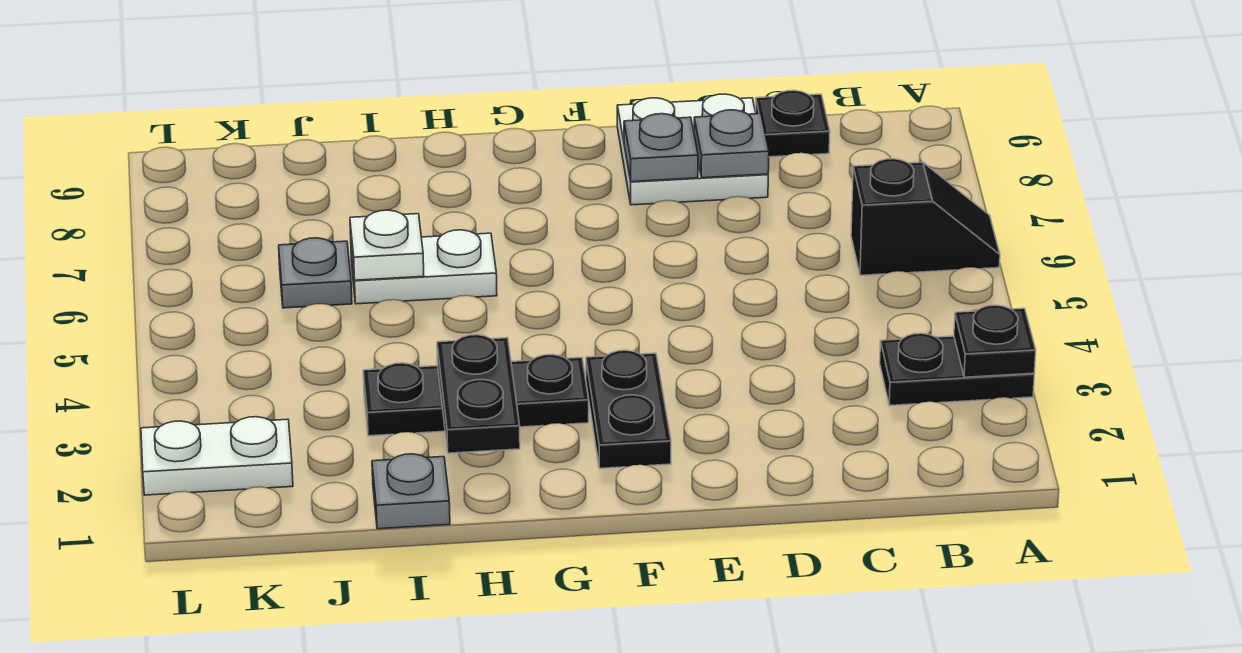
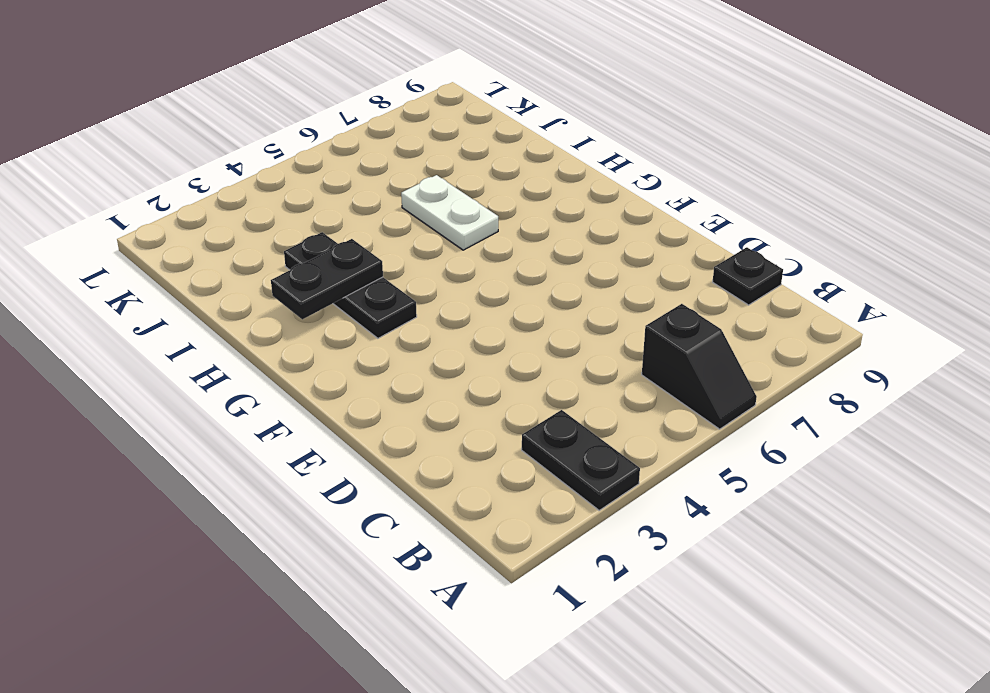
none -> white 2x2 plate [617,94,768,205]
none -> black 1x2 plate [586,350,671,468]
none -> grey 1x1 plate [372,454,450,529]

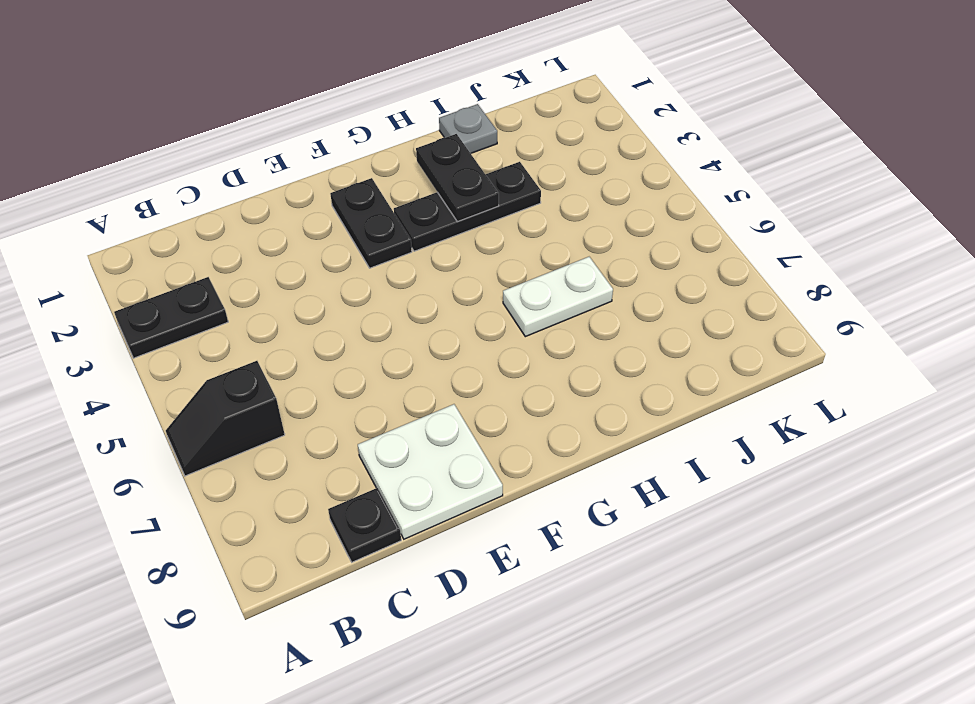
none -> grey 1x1 plate [279,238,352,308]
none -> white 1x2 plate [141,417,293,495]
none -> black 1x1 plate [954,305,1036,377]

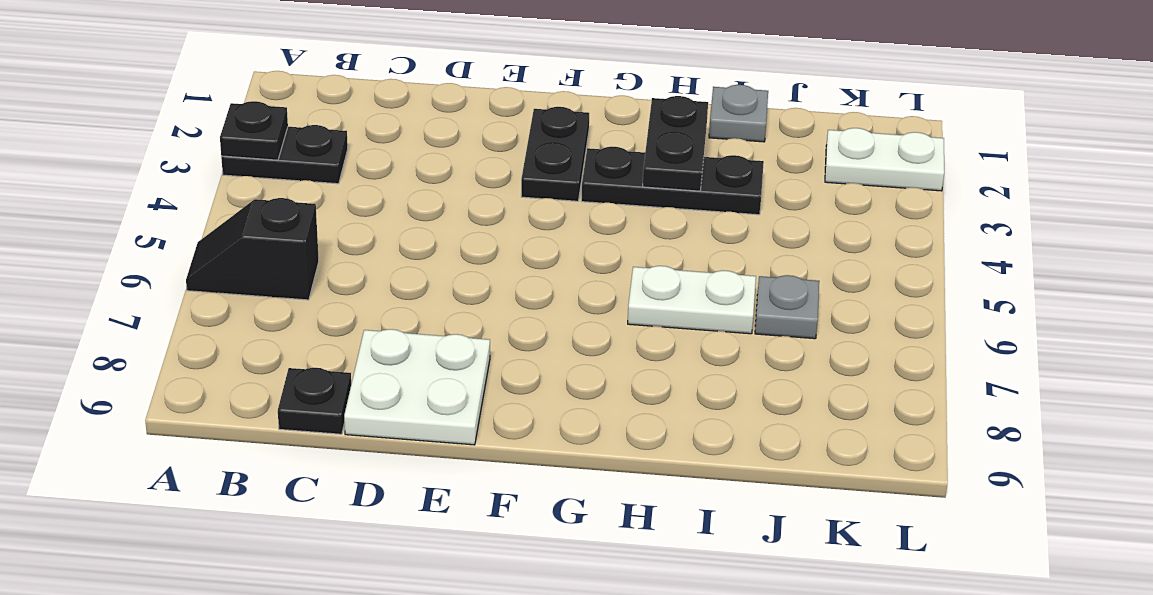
none -> grey 1x1 plate [694,110,769,178]
none -> grey 1x1 plate [624,114,698,182]
none -> white 1x1 plate [350,210,424,280]

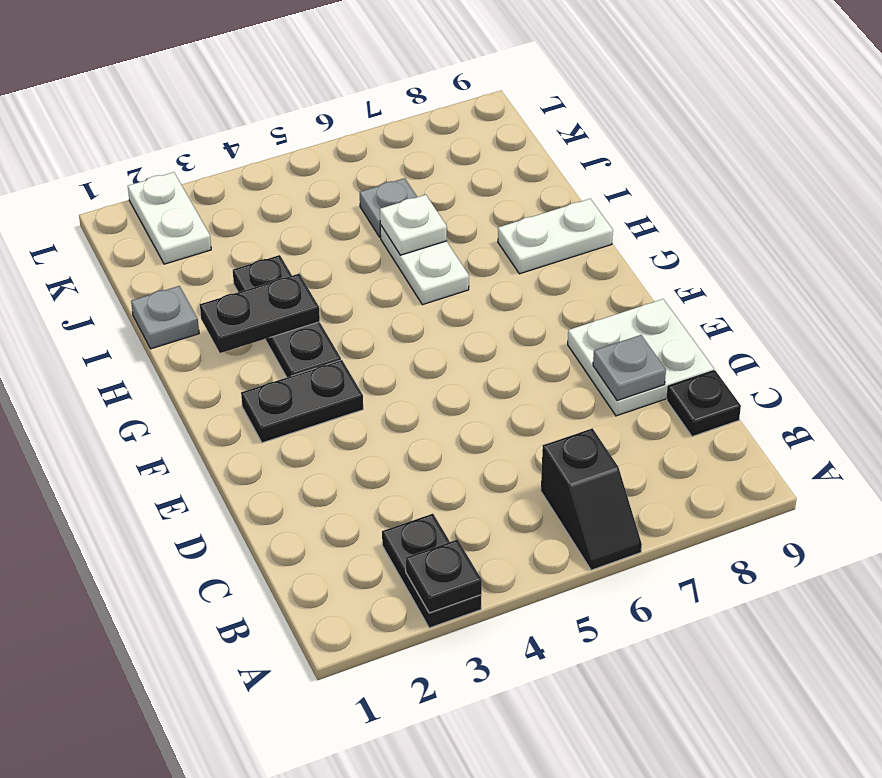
white 1x2 plate [498,199,613,274] -> none
none -> grey 1x1 plate [624,114,698,182]

